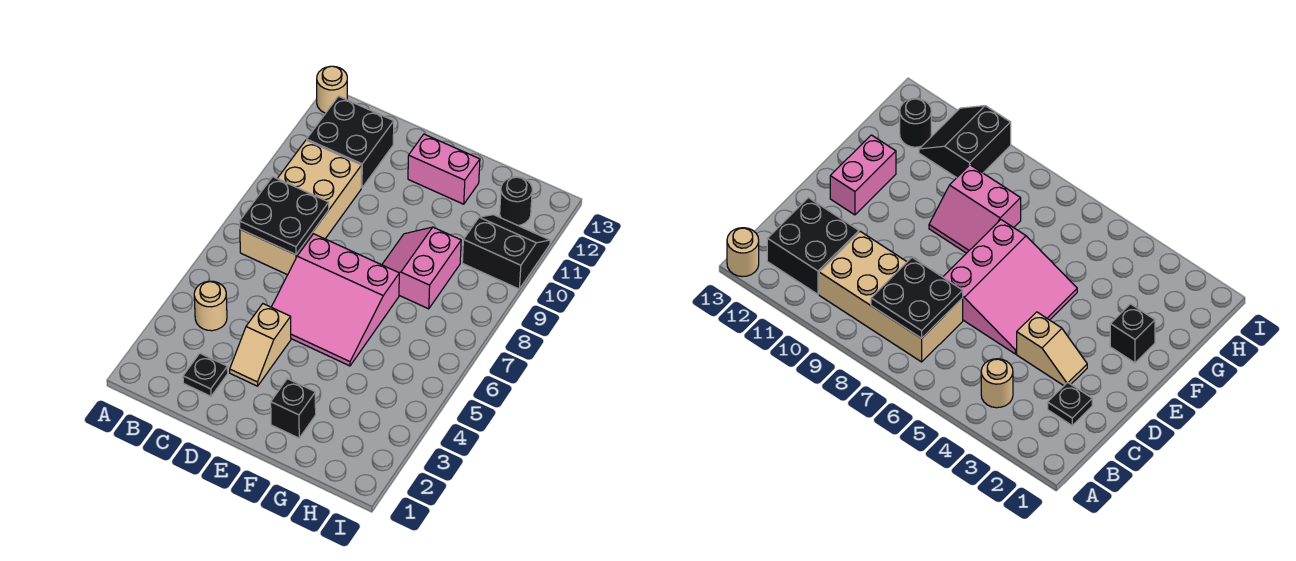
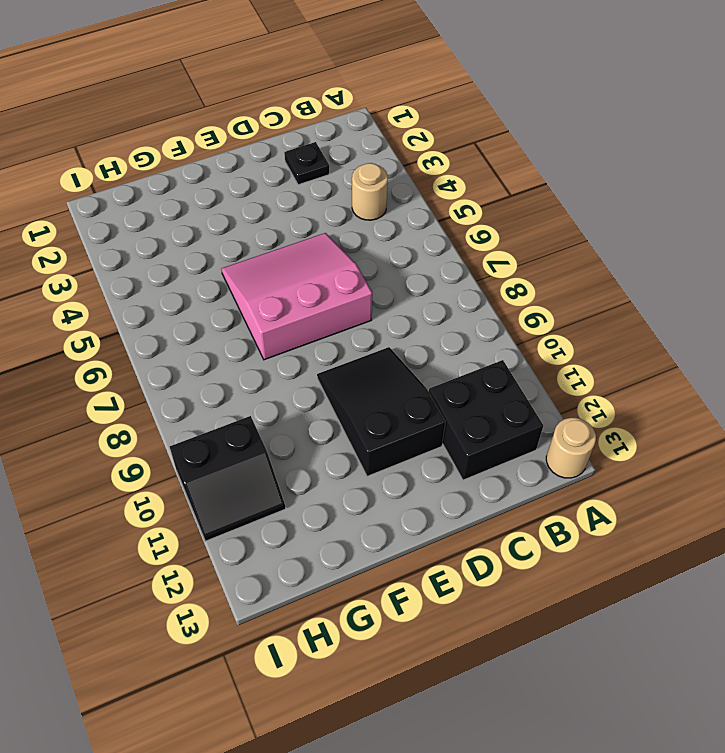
black 2x3 slope [317,347,445,476] -> none
none -> tan 2x4 brick [240,140,362,275]
none -> tan 1x2 slope [230,304,291,386]
none -> pink 1x2 brick [408,134,480,204]

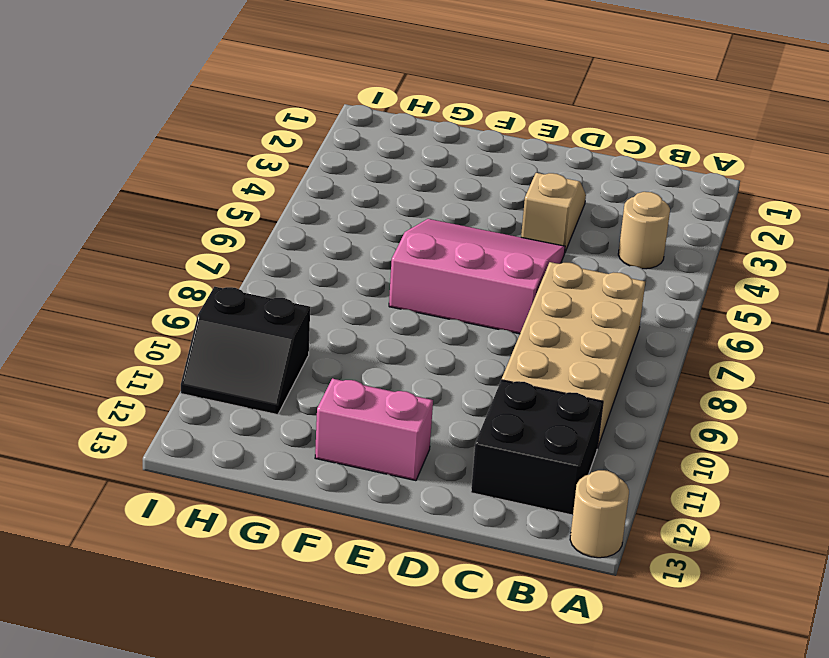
none -> black 1x1 plate [183,353,228,396]
none -> black 1x1 brick [271,379,316,438]
none -> pink 2x2 slope [382,227,461,309]

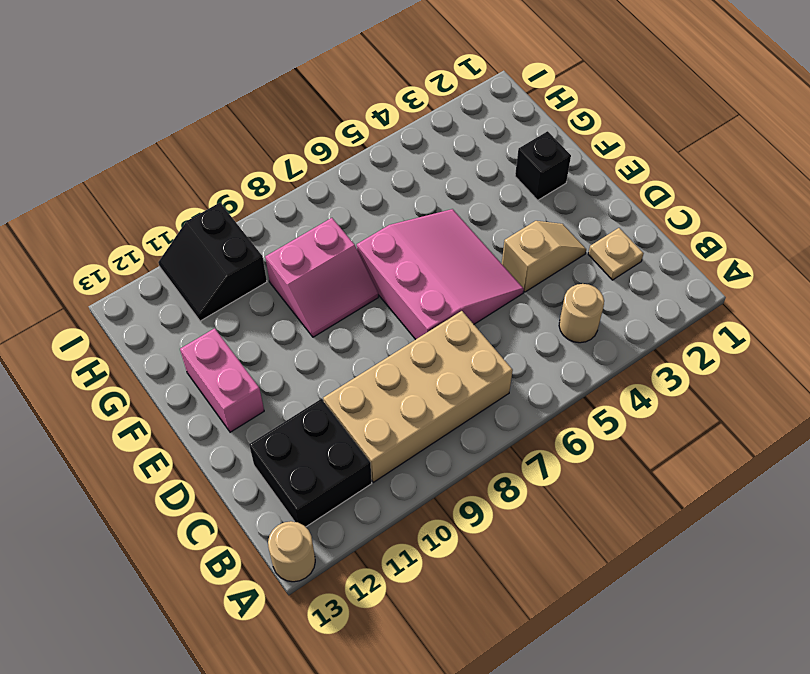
tan 1x1 plate [588,228,644,280] -> black 1x1 plate [183,353,228,396]
none -> black 1x1 round brick [500,177,532,226]
none -> black 2x2 plate [240,177,329,255]

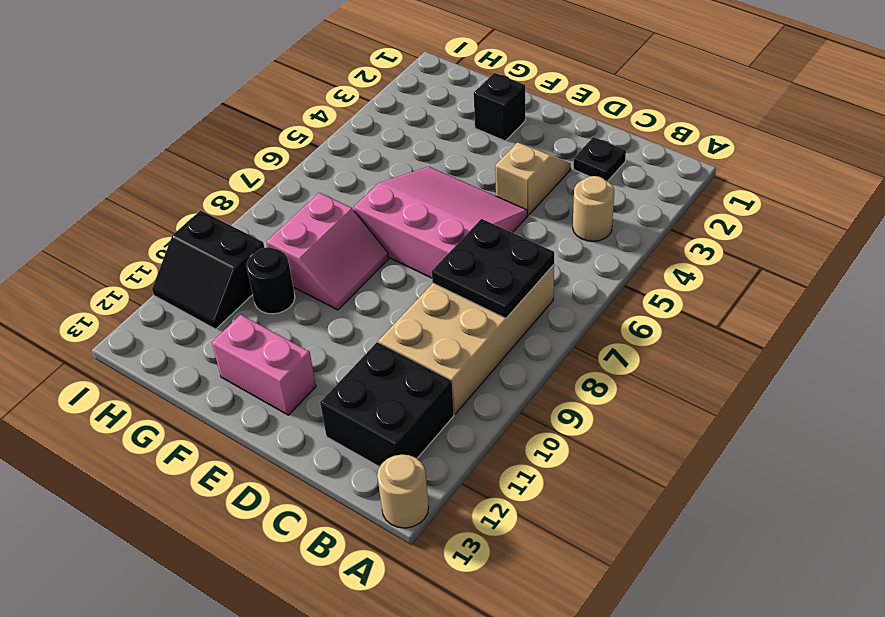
black 1x1 round brick [247,247,295,314] -> black 1x1 round brick moved to [500,177,532,226]

